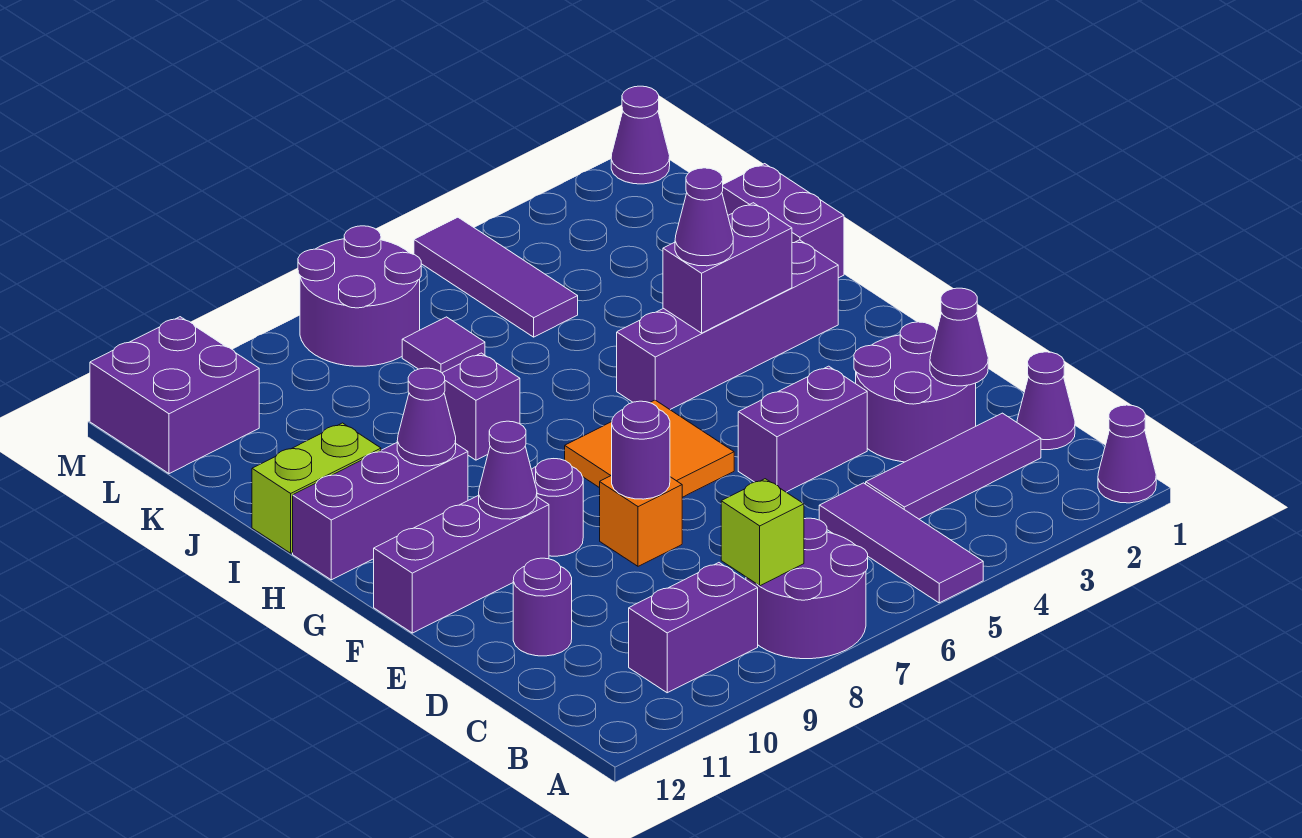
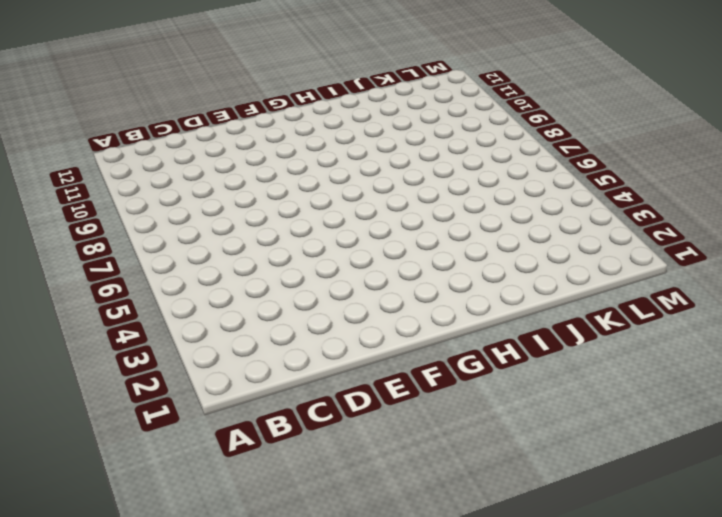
none -> purple 1x1 cone [1098,405,1156,503]
none -> purple 1x3 tile [819,483,983,603]
none -> purple 2x2 round brick [746,518,868,659]
none -> purple 1x2 brick [629,563,758,693]

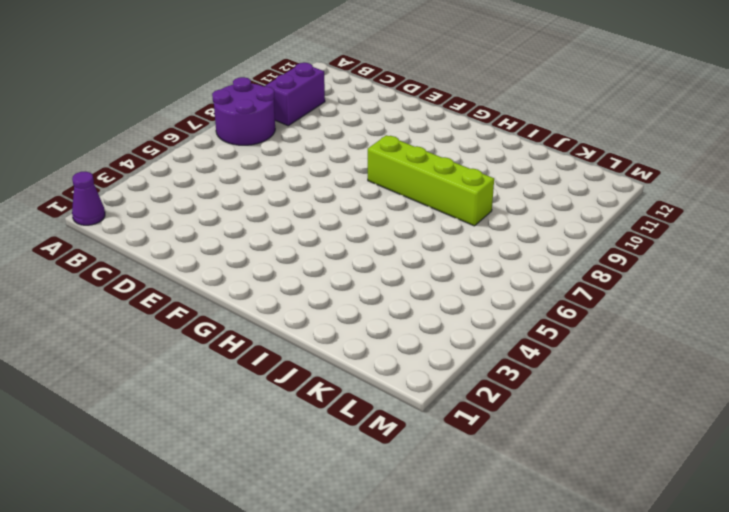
lime 1x4 brick [368,135,494,226] -> purple 1x1 brick [443,353,520,460]
none -> purple 1x3 tile [819,483,983,603]
none -> purple 1x1 cone [1017,352,1075,450]
none -> purple 1x3 tile [866,413,1041,519]
none -> purple 2x2 round brick [854,322,976,462]

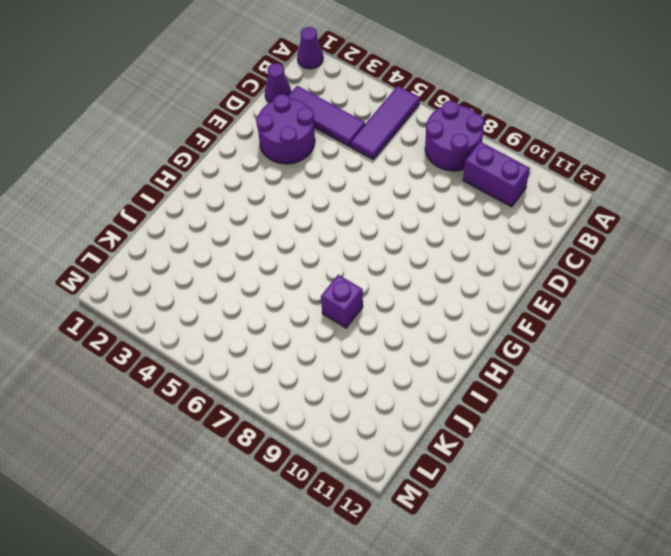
none -> purple 1x1 round brick [513,558,572,656]
none -> purple 1x2 brick [738,366,867,492]
none -> orange 1x1 brick [600,475,682,566]
none -> orange 2x2 tile [565,400,734,497]

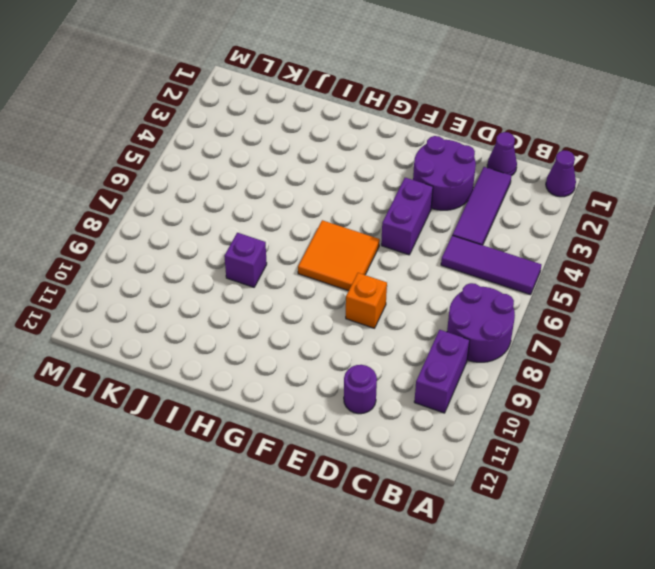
none -> purple 1x1 round brick [531,459,583,556]
none -> purple 1x3 brick [374,495,549,633]
none -> purple 1x4 brick [617,240,838,409]
none -> purple 1x3 brick [293,443,468,580]

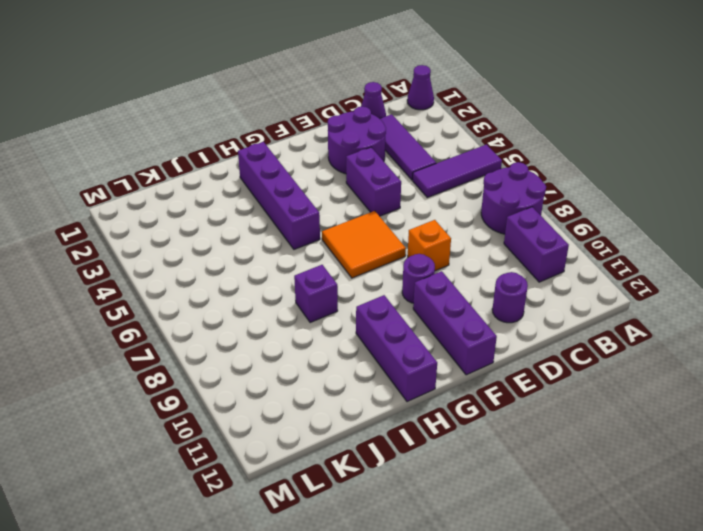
none -> purple 1x2 brick [722,164,844,278]
none -> lime 1x2 brick [252,423,381,553]
none -> purple 1x3 tile [414,217,578,337]
none -> purple 1x1 tile [402,317,485,373]

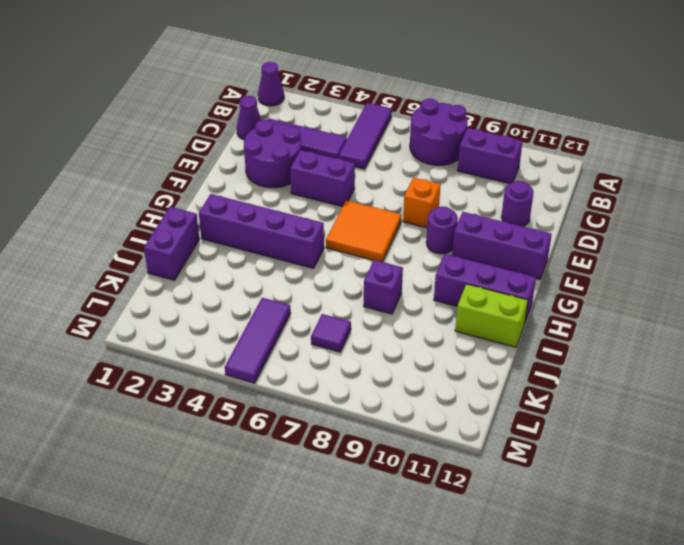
none -> purple 2x2 round brick [298,226,421,366]
none -> purple 2x2 brick [90,317,259,474]
none -> purple 1x1 cone [611,86,670,184]
none -> lime 1x1 brick [721,479,804,586]

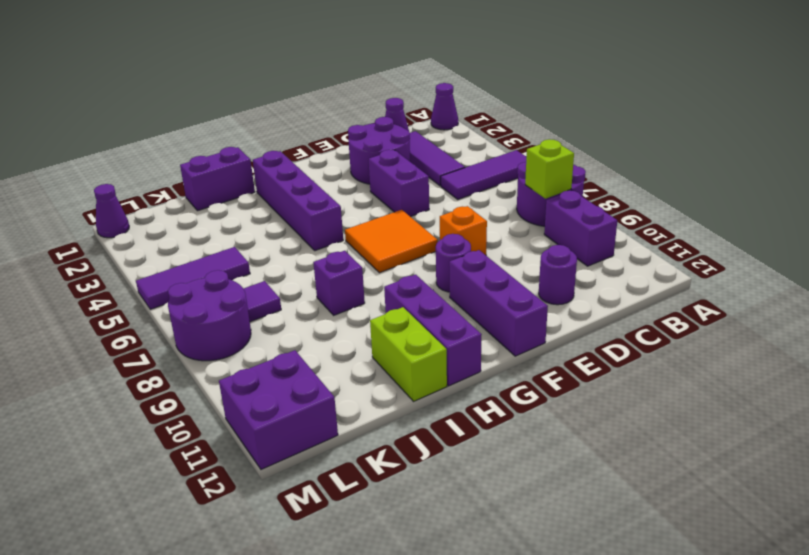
none -> purple 1x1 cone [930,288,988,386]
none -> purple 1x1 round brick [612,401,670,499]
none -> purple 1x1 cone [479,421,537,519]
none -> purple 1x2 brick [663,203,792,333]

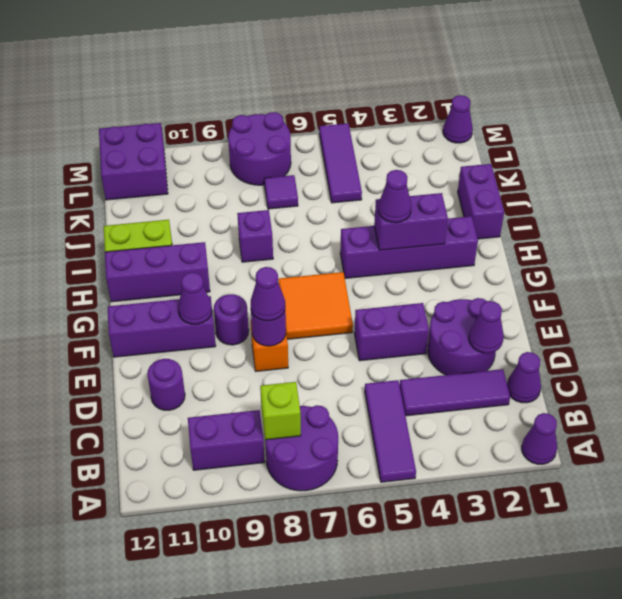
purple 1x1 cone [251,267,285,321] -> purple 1x1 cone moved to [397,368,456,466]

